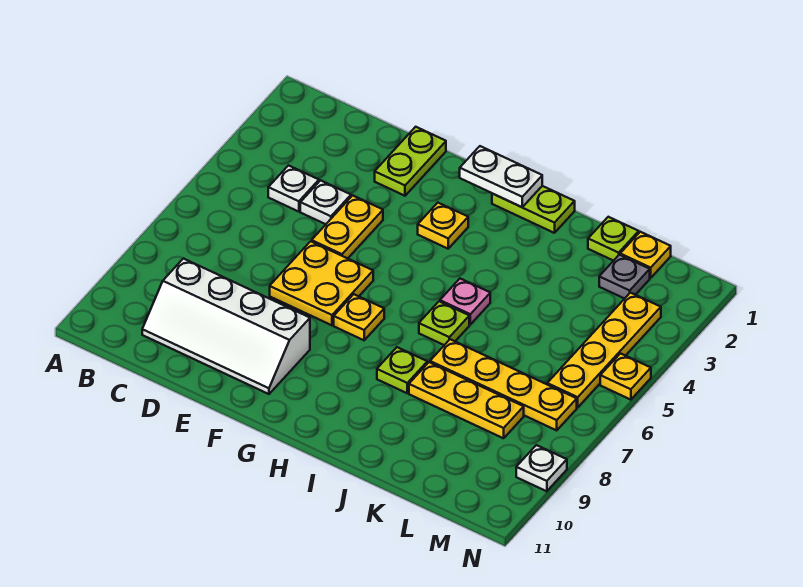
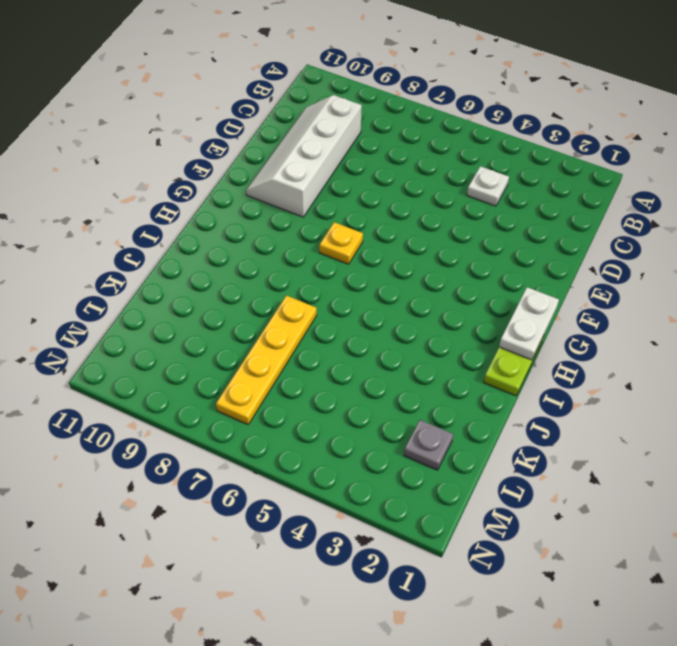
none -> white 1x1 plate [300,180,351,224]
none -> lime 1x2 plate [375,127,446,196]
none -> yellow 1x2 plate [312,195,383,258]

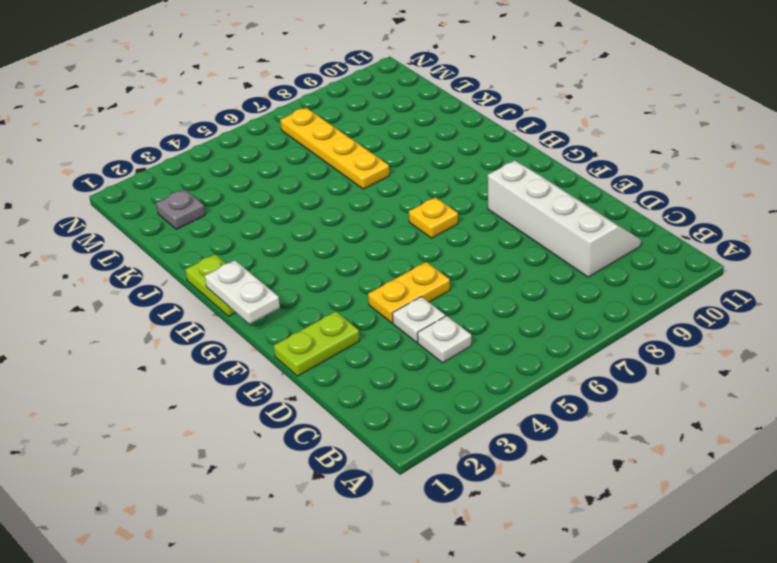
none -> yellow 2x2 plate [270,241,373,325]
none -> yellow 1x1 plate [418,203,468,249]
none -> pink 1x1 plate [440,279,490,324]

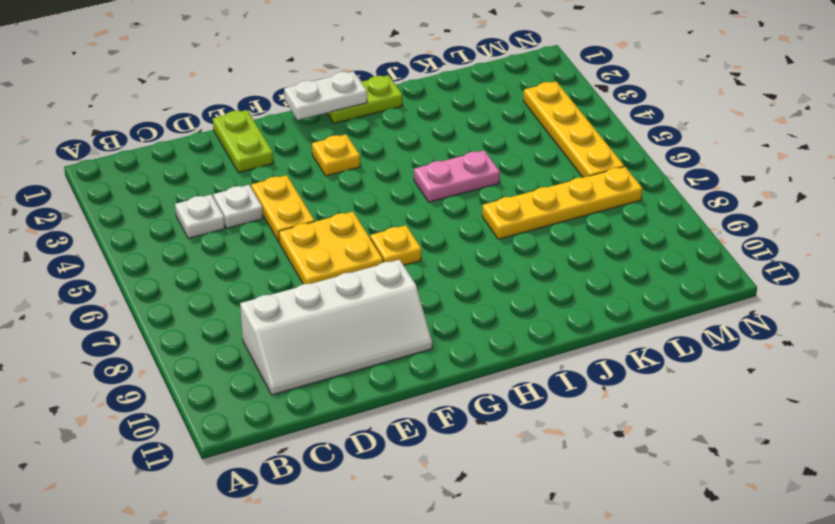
pink 1x2 plate [414,150,500,202] -> pink 1x1 plate [440,279,490,324]
none -> lime 1x1 plate [419,301,469,345]
none -> lime 1x1 plate [377,347,427,393]
none -> yellow 1x3 plate [409,362,524,438]

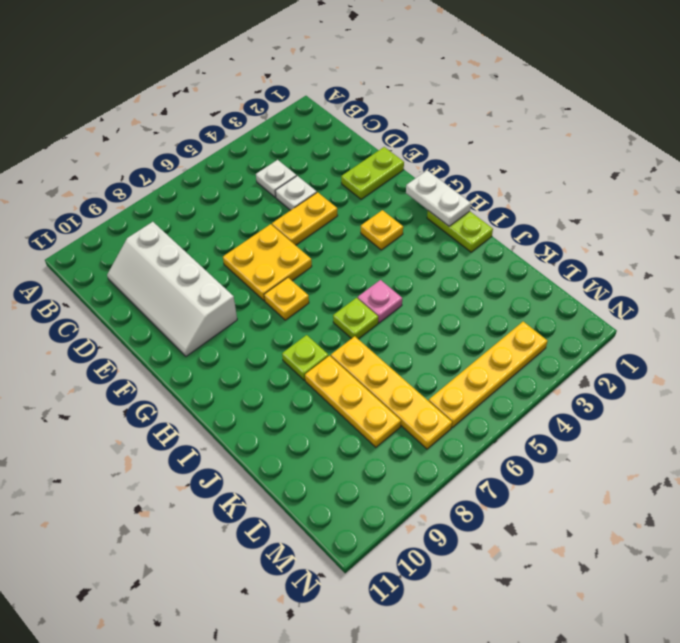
none -> lime 1x1 plate [588,217,639,261]
none -> yellow 1x1 plate [620,232,671,278]
none -> grey 1x1 plate [599,255,650,299]

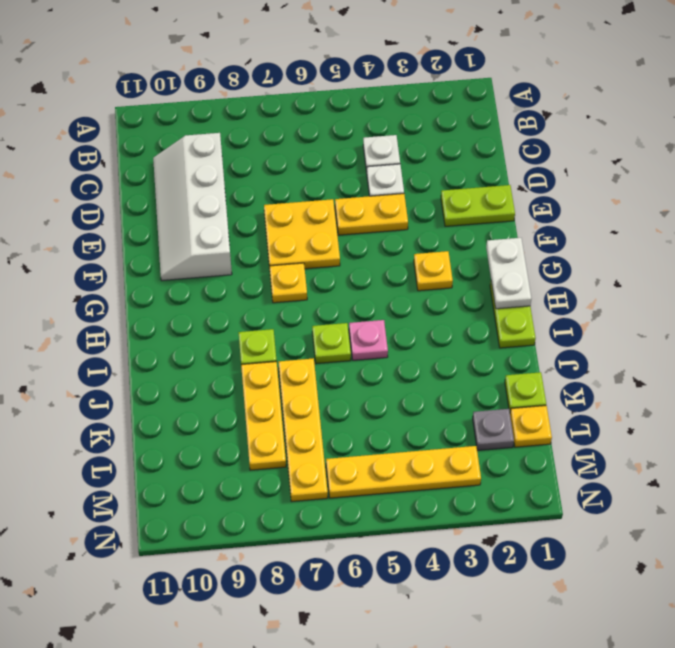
none -> yellow 1x1 plate [600,354,651,400]
none -> white 1x1 plate [516,445,567,491]

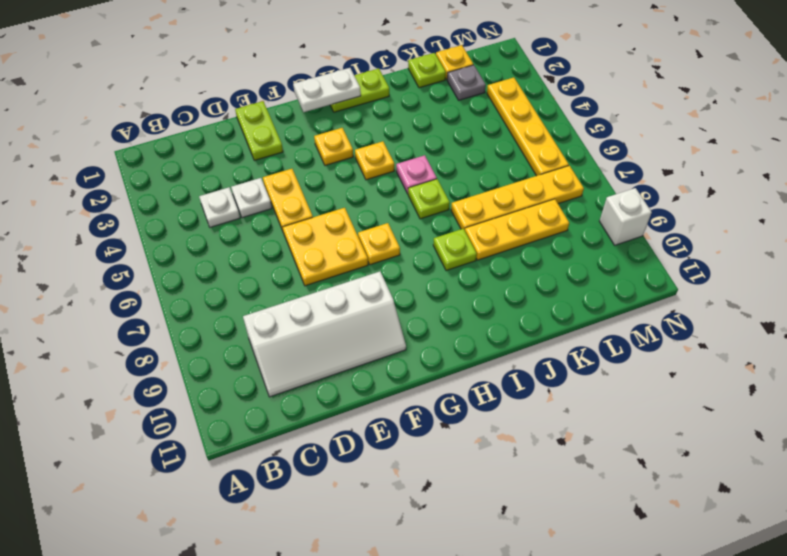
yellow 1x1 plate [355,141,394,180] -> yellow 1x1 plate moved to [600,354,651,400]
white 1x1 brick [599,188,652,245] -> white 1x1 plate [516,445,567,491]

